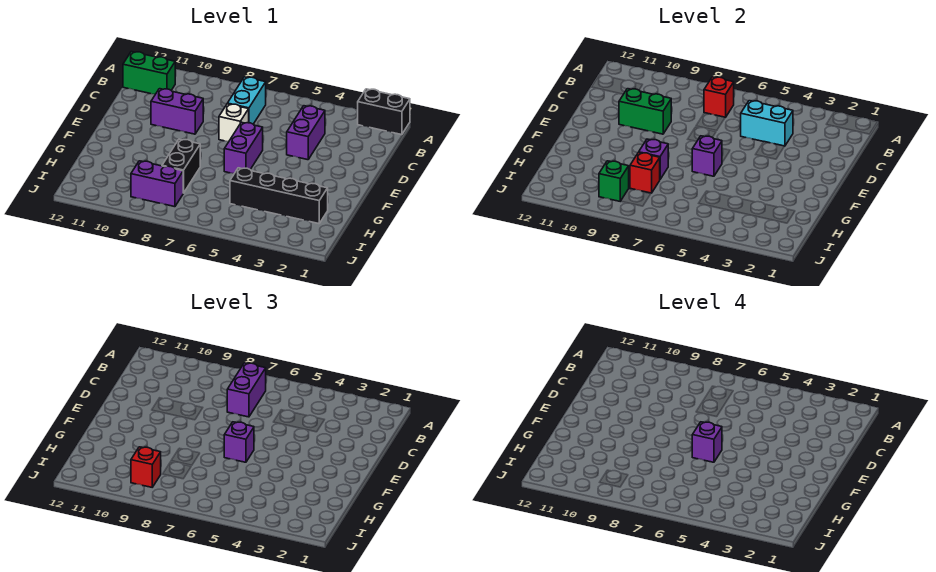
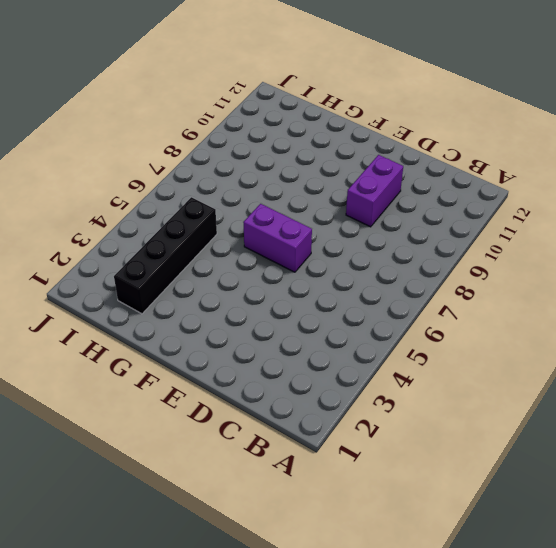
none -> black 1x2 brick [358,89,410,135]
none -> cyan 1x2 brick [227,77,266,124]
none -> green 1x2 brick [123,52,175,94]

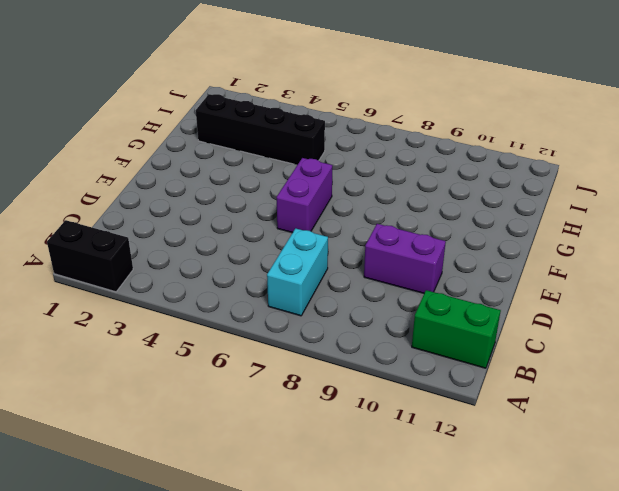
none -> purple 1x2 brick [287,106,325,160]
none -> white 1x1 brick [219,104,249,142]
none -> black 1x2 brick [162,139,200,193]

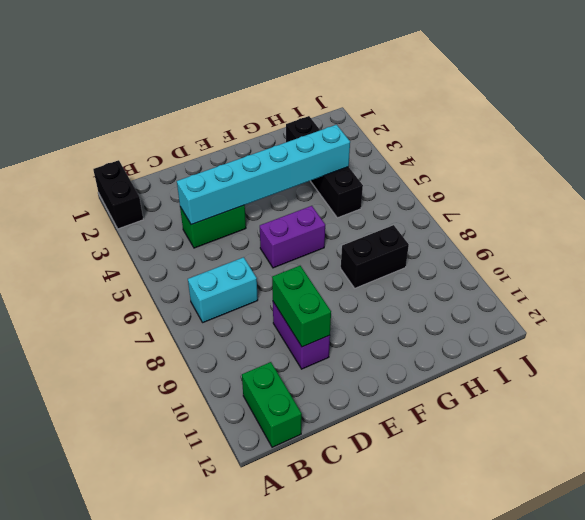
green 1x2 brick [180,205,246,248] -> purple 1x2 brick [287,106,325,160]
cyan 1x6 brick [177,125,350,225] -> cyan 1x2 brick [741,101,793,146]
none -> white 1x1 brick [219,104,249,142]
none -> purple 1x2 brick [131,161,183,207]
none -> red 1x1 brick [704,77,734,117]

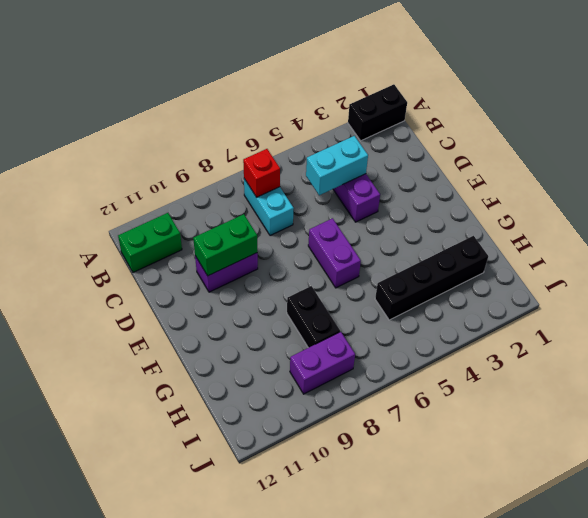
none -> white 1x1 brick [219,104,249,142]
none -> purple 1x1 brick [692,136,722,176]
none -> purple 1x1 brick [639,139,668,179]

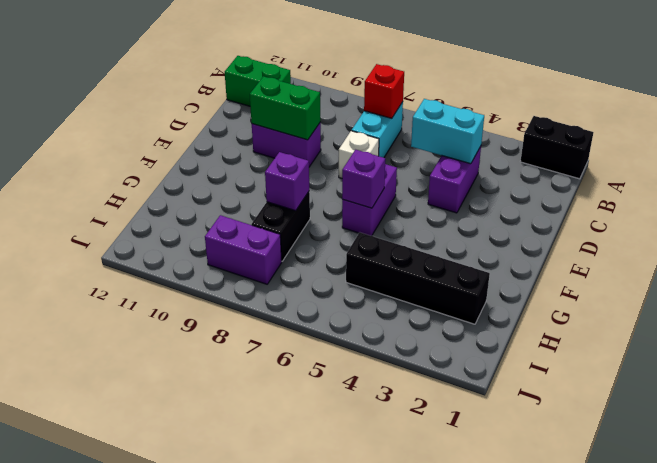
none -> red 1x1 brick [630,153,660,193]
none -> green 1x1 brick [599,161,629,201]
none -> purple 1x2 brick [227,363,266,417]

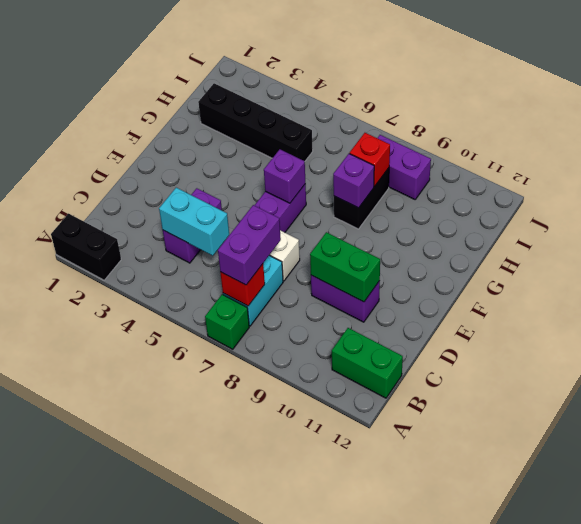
green 1x1 brick [205,294,249,349] -> green 1x1 brick moved to [599,161,629,201]
none -> purple 1x1 brick [224,422,254,462]
none -> red 1x1 brick [131,447,161,487]
none -> purple 1x1 brick [692,422,722,462]

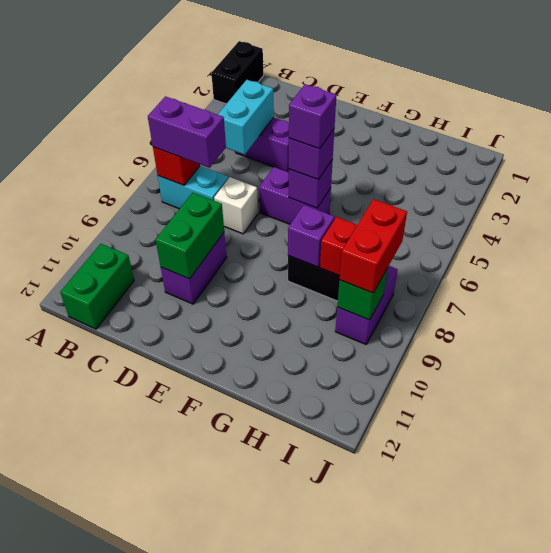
red 1x2 brick [339,199,407,293] -> red 1x1 brick [131,447,161,487]
none -> black 1x4 brick [230,168,328,224]

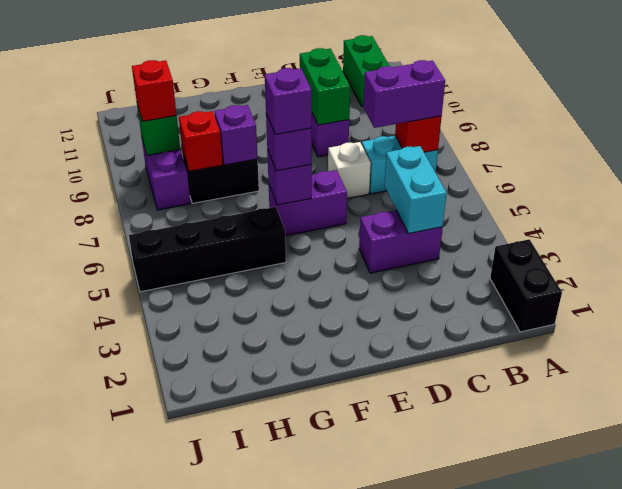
black 1x4 brick [129,207,286,292] -> black 1x4 brick turned to [230,168,328,224]

